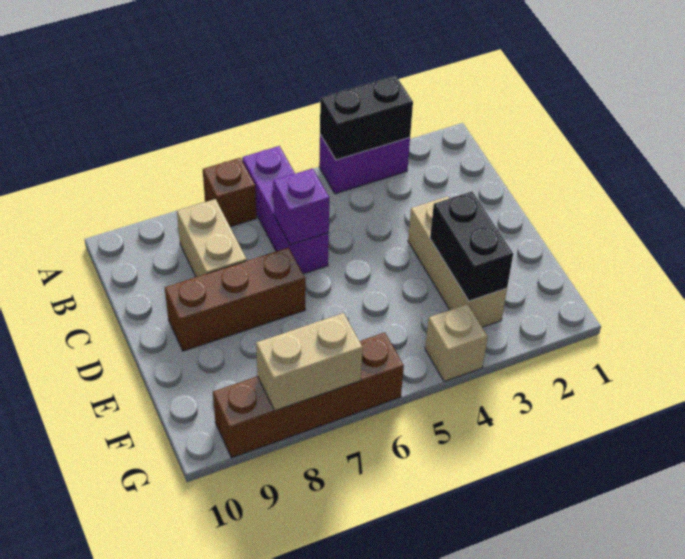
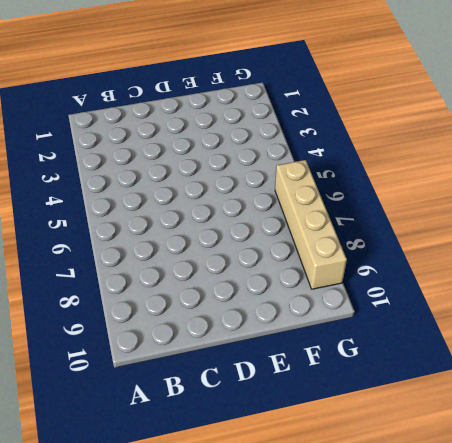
tan 1x4 brick [275,160,347,289] -> brown 1x4 brick [213,333,404,458]
none -> purple 1x2 brick [319,135,410,194]
none -> purple 1x3 brick [242,146,329,274]
none -> brown 1x1 brick [203,158,256,227]

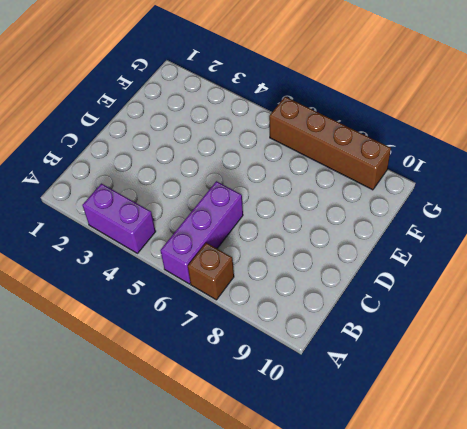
none -> tan 1x2 brick [177,199,247,277]
none -> tan 1x3 brick [408,196,507,327]
none -> brown 1x3 brick [165,248,305,351]

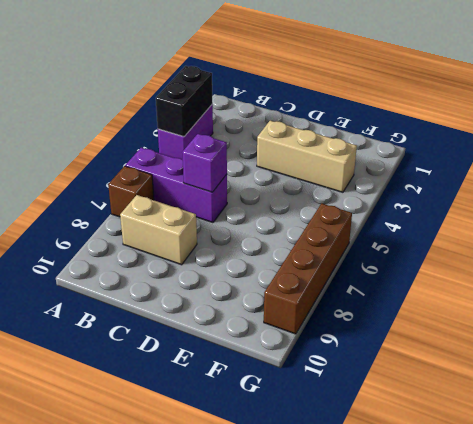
none -> brown 1x3 brick [165,248,305,351]
none -> tan 1x1 brick [425,304,488,381]
none -> black 1x2 brick [430,191,513,301]

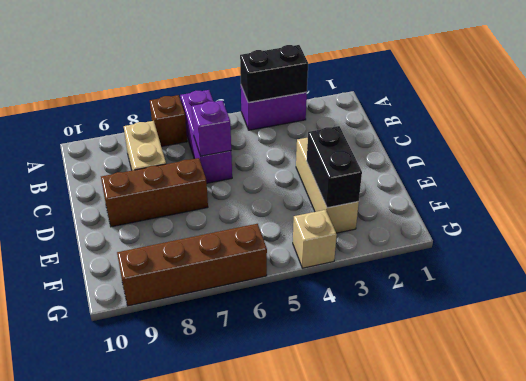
none -> tan 1x2 brick [256,313,363,411]

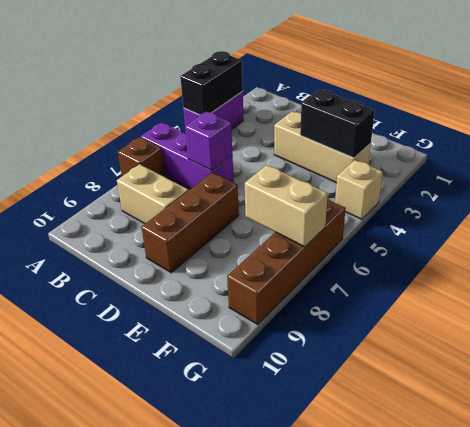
tan 1x2 brick [245,165,328,247] -> tan 1x2 brick turned to [256,313,363,411]

